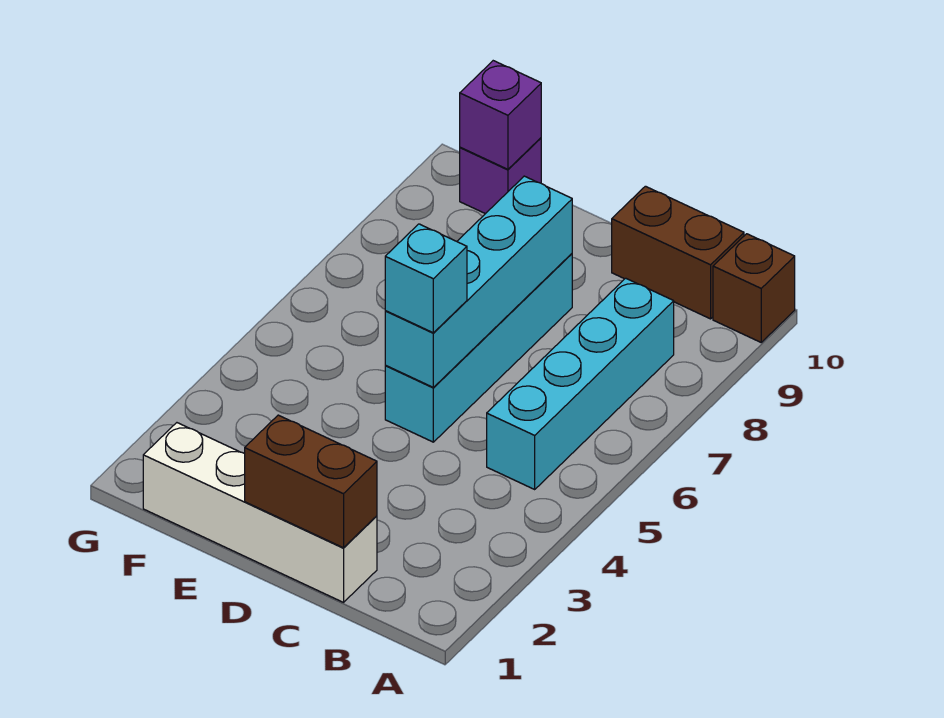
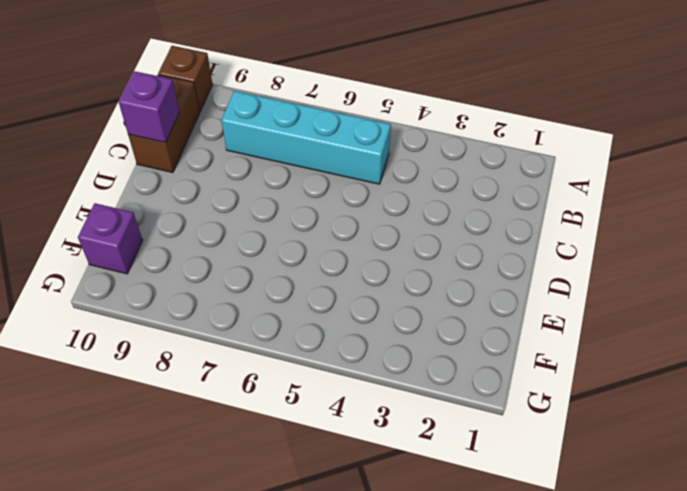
purple 1x1 brick [119,71,180,142] -> purple 1x1 brick moved to [460,61,541,169]
none -> white 1x4 brick [143,423,377,602]
none -> cyan 1x4 brick [385,254,572,442]

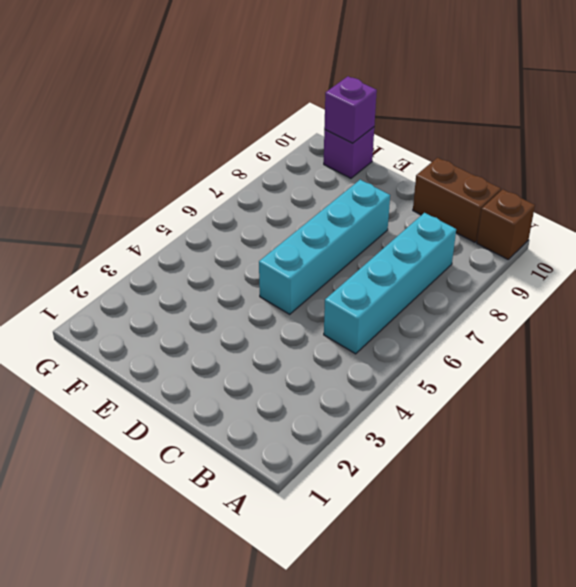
none -> white 1x4 brick [143,423,377,602]
none -> brown 1x2 brick [245,415,377,548]

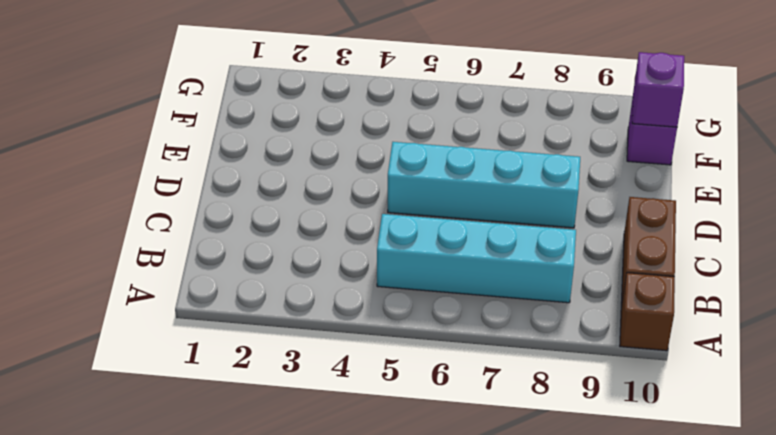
none -> white 1x4 brick [143,423,377,602]
none -> brown 1x2 brick [245,415,377,548]

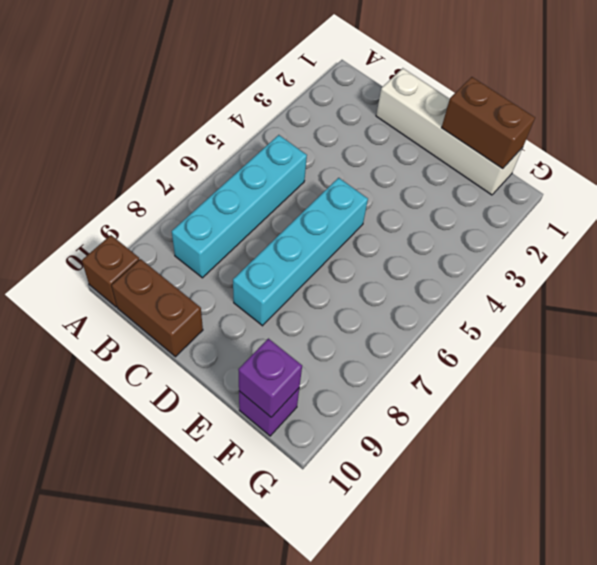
brown 1x2 brick [442,77,535,169] -> brown 1x2 brick moved to [245,415,377,548]
none -> cyan 1x4 brick [385,176,572,387]
none -> cyan 1x1 brick [385,224,467,333]

